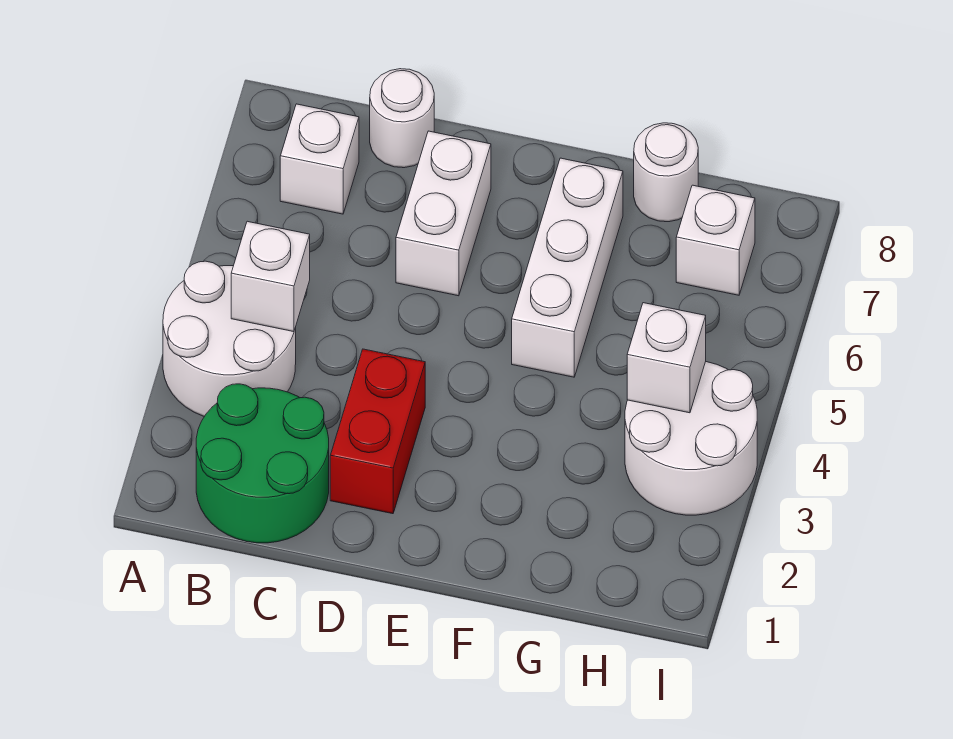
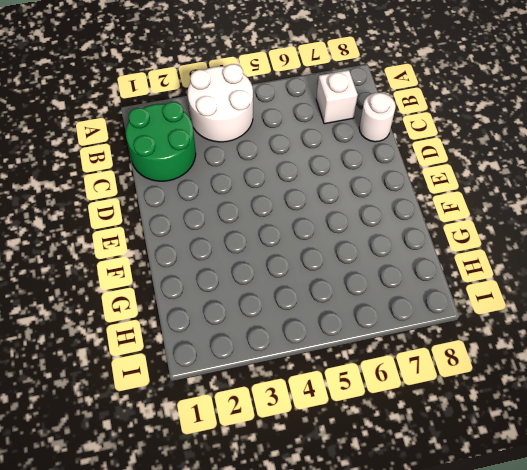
none -> red 1x2 brick [330,349,425,514]
none -> white 1x2 brick [396,131,491,296]
none -> white 1x3 brick [512,158,623,377]

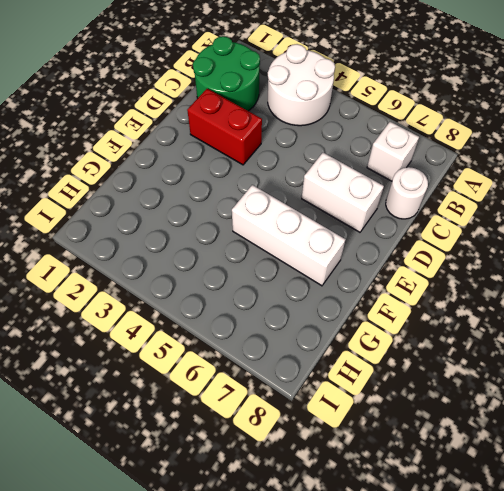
none -> white 1x1 round brick [634,123,698,222]
none -> white 2x2 round brick [625,362,757,515]
none -> white 1x1 brick [676,185,755,295]

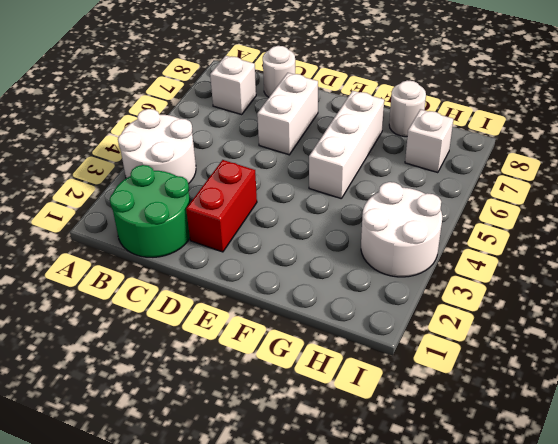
none -> white 1x1 brick [231,221,310,332]
none -> white 1x1 brick [627,303,706,413]

